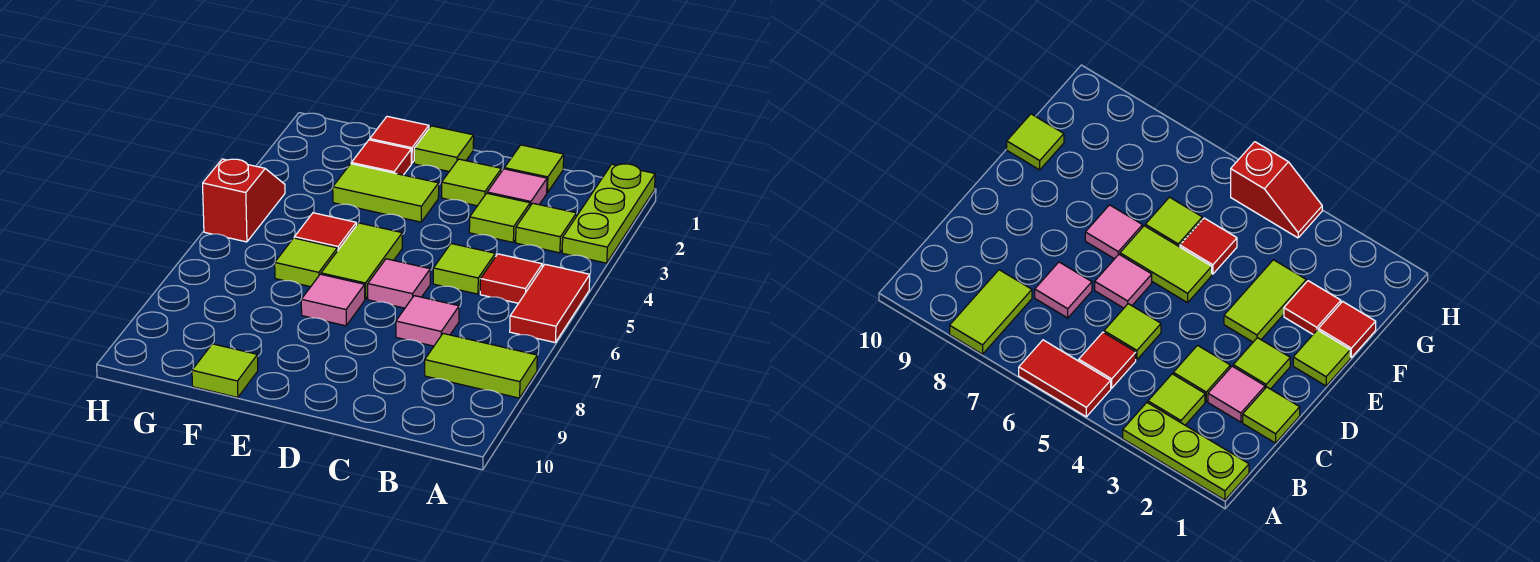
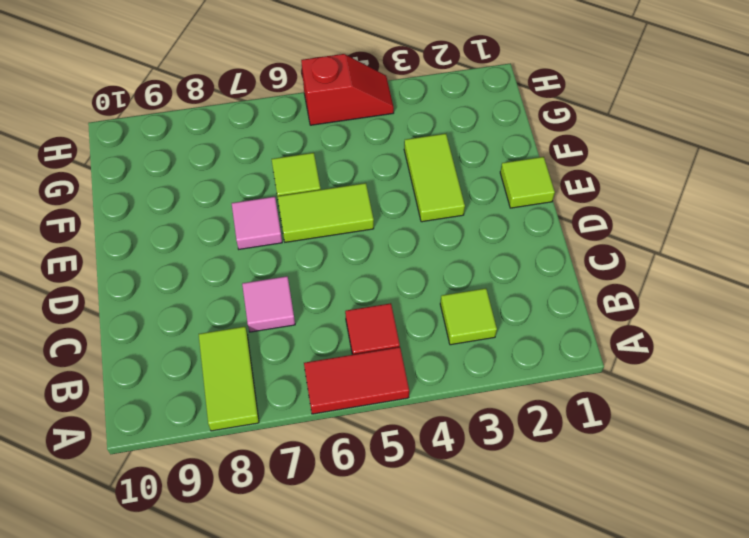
none -> lime 1x3 plate [562,164,655,263]
none -> lime 1x1 tile [504,145,564,193]
none -> pink 1x1 tile [487,169,547,206]

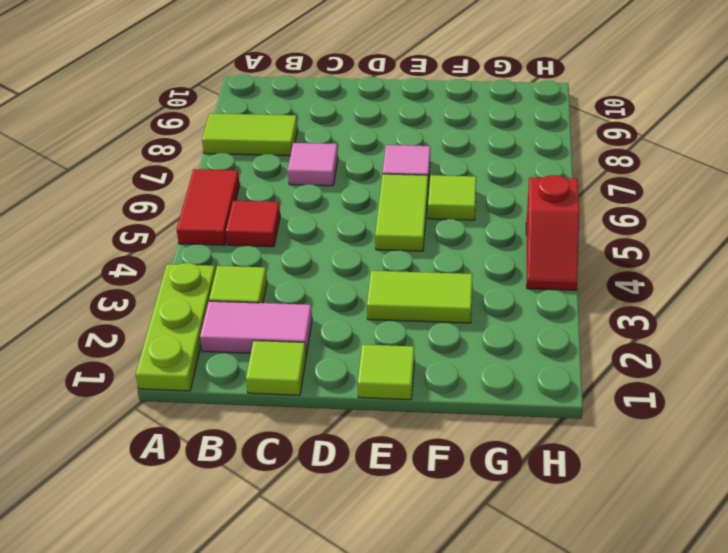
pink 1x2 tile [200,301,312,355] -> pink 1x1 tile [487,169,547,206]
none -> lime 1x1 tile [469,193,530,242]
none -> lime 1x1 tile [433,244,495,294]
none -> lime 1x1 tile [441,159,501,206]

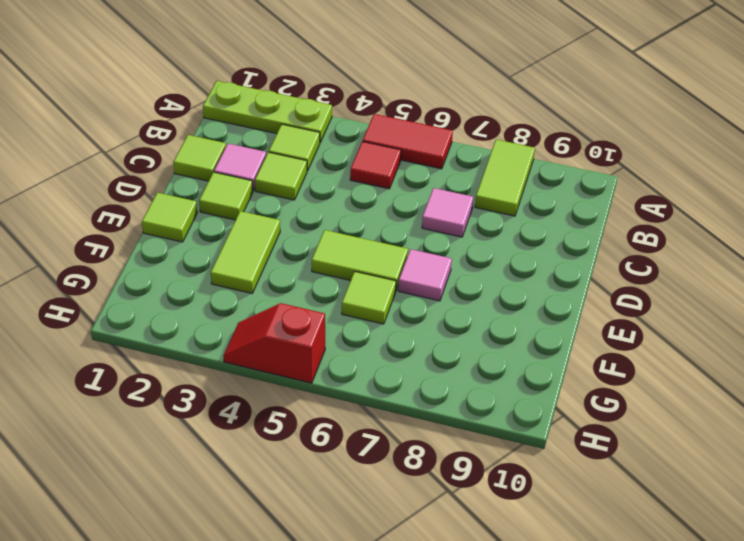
none -> lime 1x1 tile [433,244,495,294]
none -> pink 1x1 tile [368,259,430,308]
none -> red 1x1 tile [370,116,429,163]

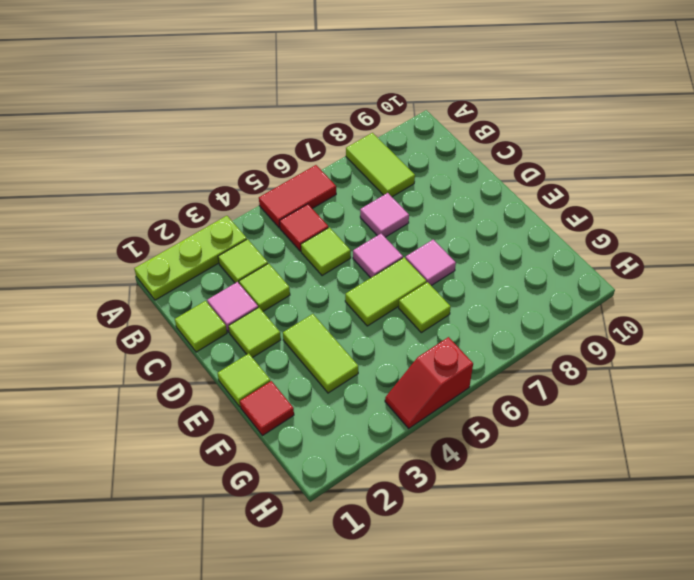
none -> red 1x1 tile [351,140,411,175]
none -> red 1x1 tile [294,213,356,251]
none -> lime 1x1 tile [192,344,258,397]

